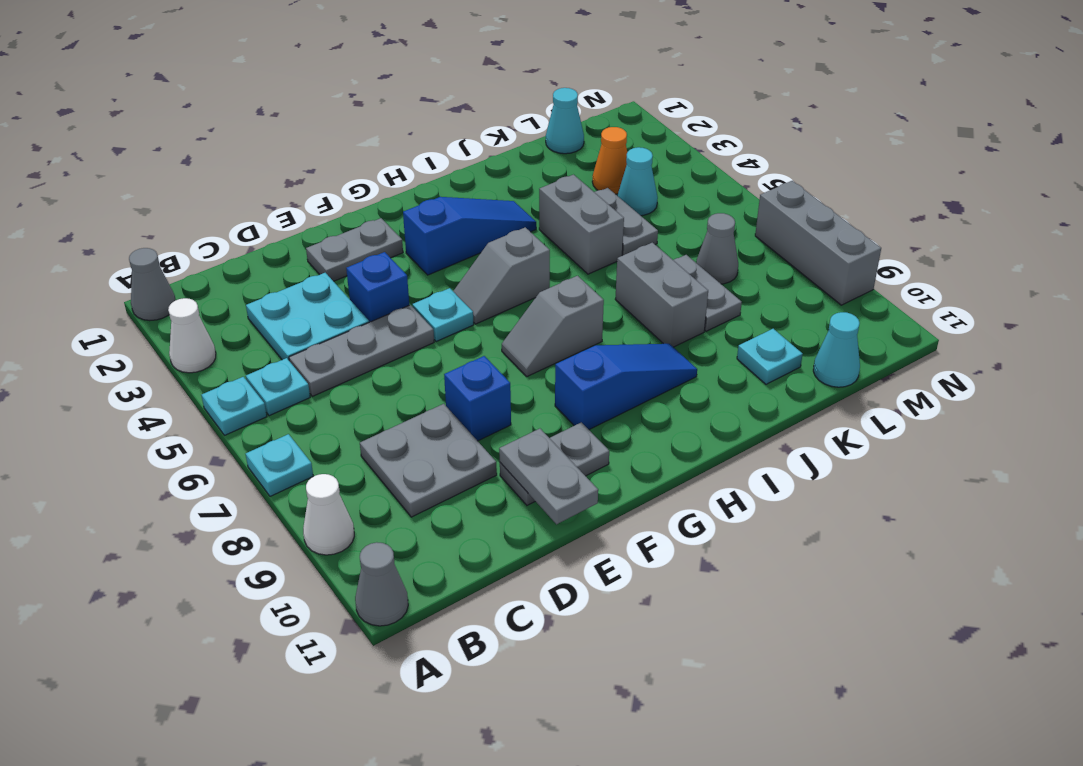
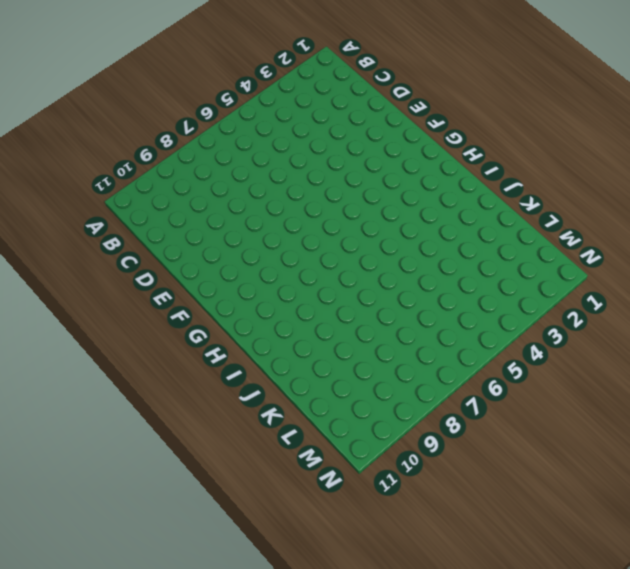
none -> grey 1x1 cone [129,248,176,321]
none -> white 1x1 cone [168,298,216,373]
none -> cyan 1x1 plate [201,377,267,435]
none -> cyan 1x1 plate [246,434,313,496]

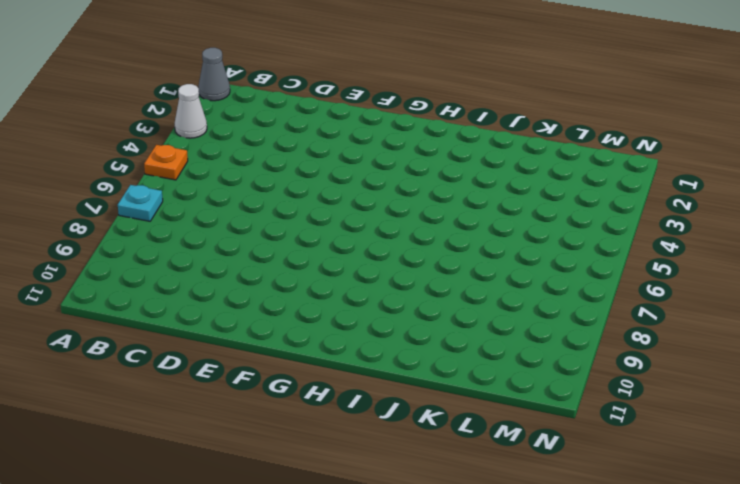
orange 1x1 plate [144,145,188,180] -> cyan 1x1 plate [201,377,267,435]
none -> white 1x1 cone [303,474,354,555]
none -> grey 1x1 cone [355,542,408,626]
none -> cyan 1x1 plate [246,358,310,416]
none -> cyan 2x2 plate [246,273,369,360]

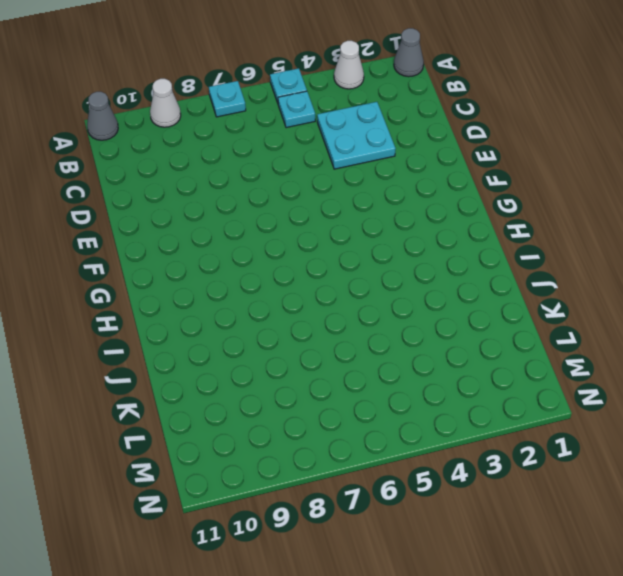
none -> grey 1x3 plate [289,305,434,396]
none -> grey 2x2 plate [360,404,497,517]
none -> grey 1x2 plate [306,218,403,281]
none -> blue 1x1 brick [346,252,409,322]

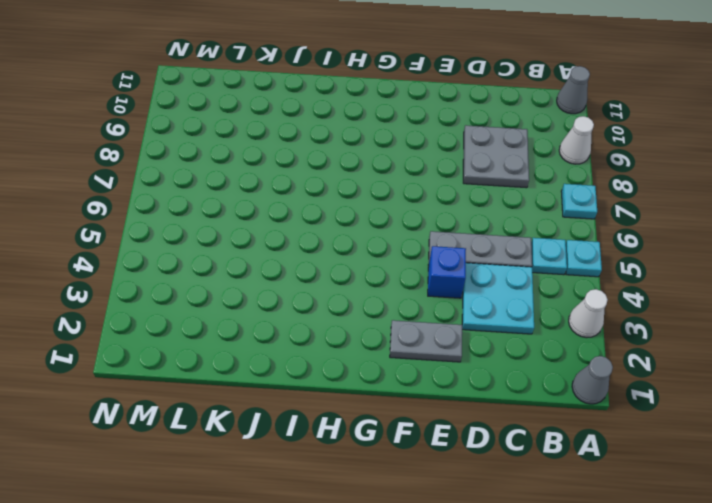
none -> blue 1x1 brick [444,356,511,441]
none -> grey 1x2 plate [500,422,609,505]
none -> cyan 1x1 plate [412,288,474,342]
none -> blue 1x3 slope [403,197,536,275]

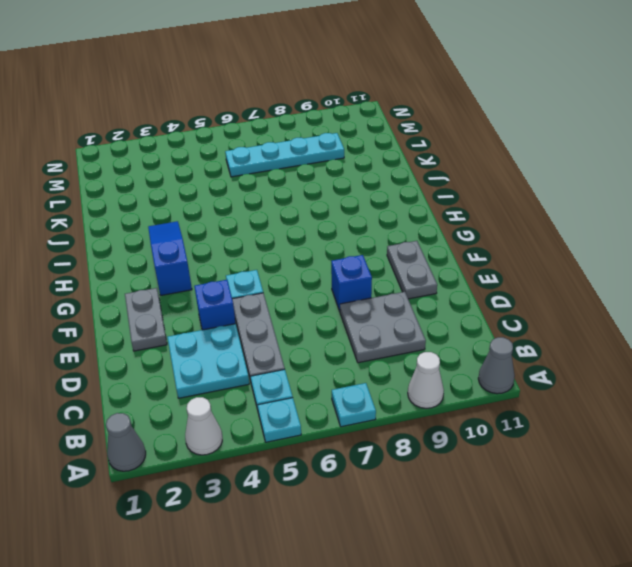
cyan 1x4 plate [225,133,344,177] -> grey 1x1 cone [696,213,738,284]
none -> grey 1x2 slope [453,227,550,324]
none -> grey 1x2 slope [502,276,604,376]
none -> blue 1x3 slope [555,344,697,430]
none -> grey 1x2 brick [539,175,624,274]

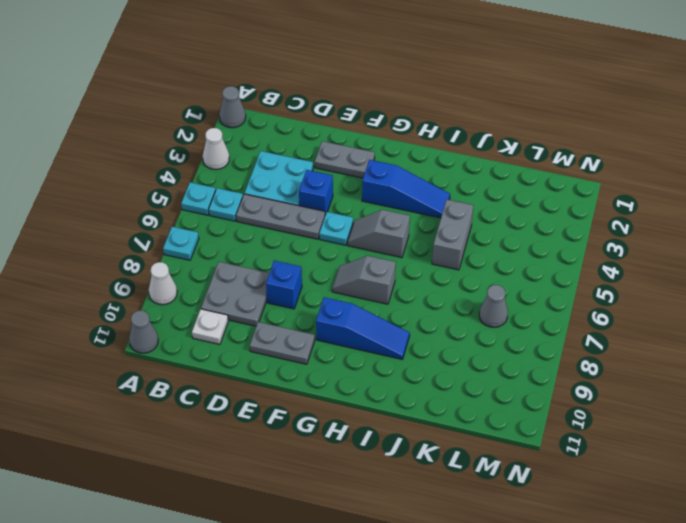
white 1x1 plate [192,309,228,344] -> none
none -> grey 1x2 brick [615,243,708,347]
none -> grey 1x2 plate [595,188,658,255]
none -> grey 1x2 plate [674,255,742,331]
none -> cyan 1x1 plate [737,329,803,384]

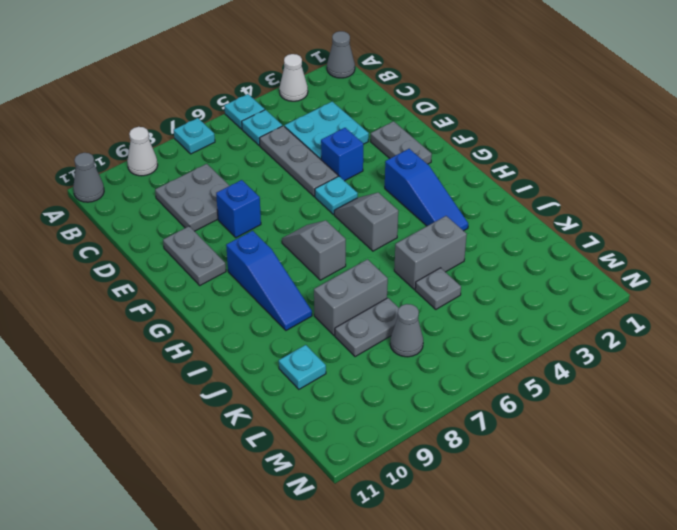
grey 1x1 plate [415,268,461,309] -> grey 1x2 plate [595,188,658,255]
none -> cyan 1x1 cone [546,88,584,154]
none -> orange 1x1 cone [592,127,627,194]
none -> cyan 1x1 cone [617,147,658,216]
none -> cyan 1x1 cone [813,312,860,387]

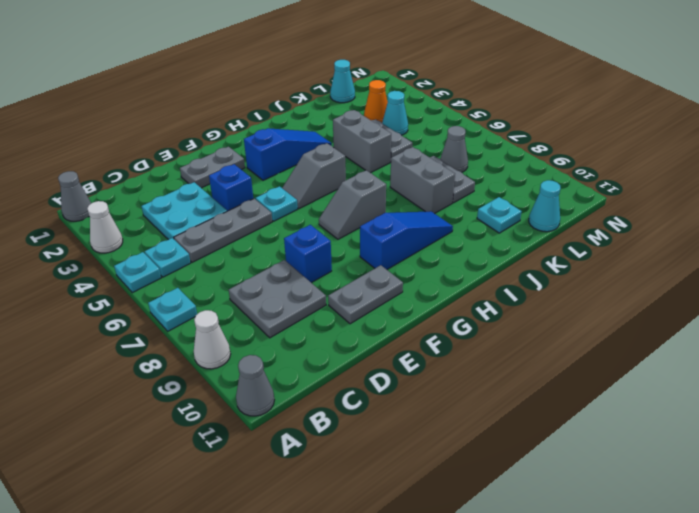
none -> grey 1x3 brick [755,181,881,305]
none -> grey 1x2 plate [499,429,598,524]

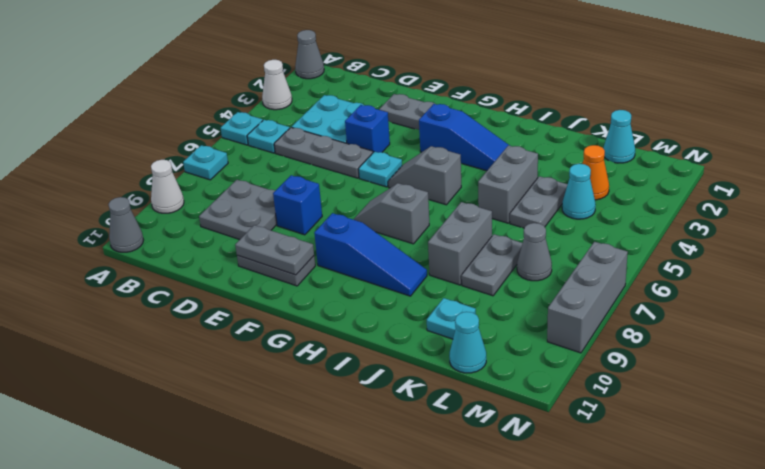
grey 1x2 plate [235,225,314,275] -> grey 1x2 plate turned to [499,429,598,524]

